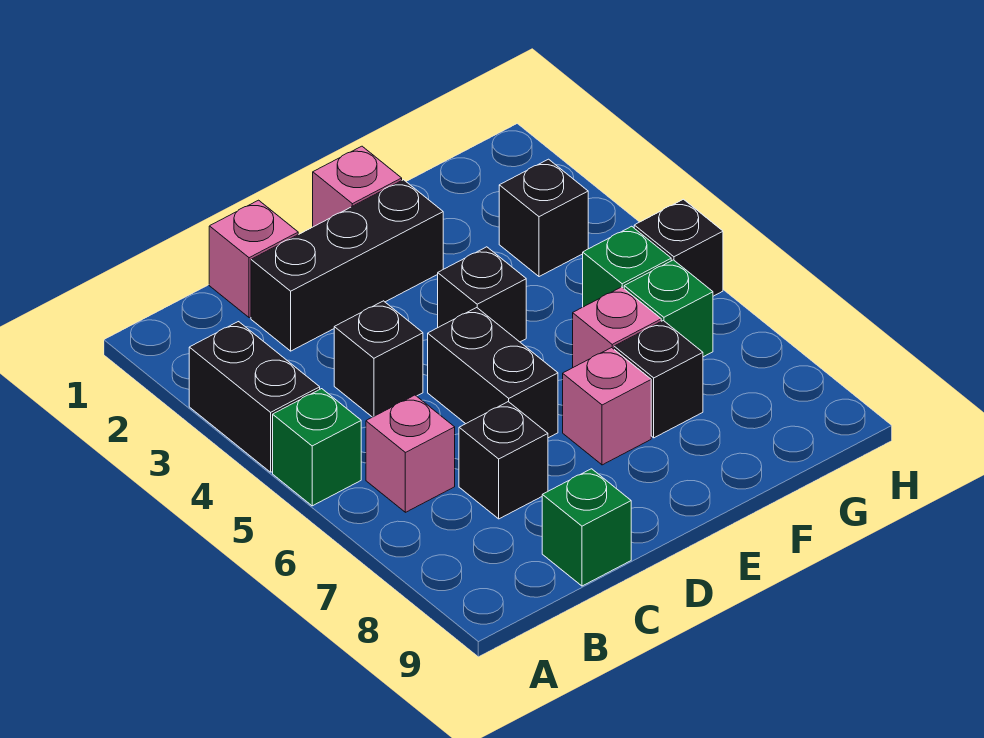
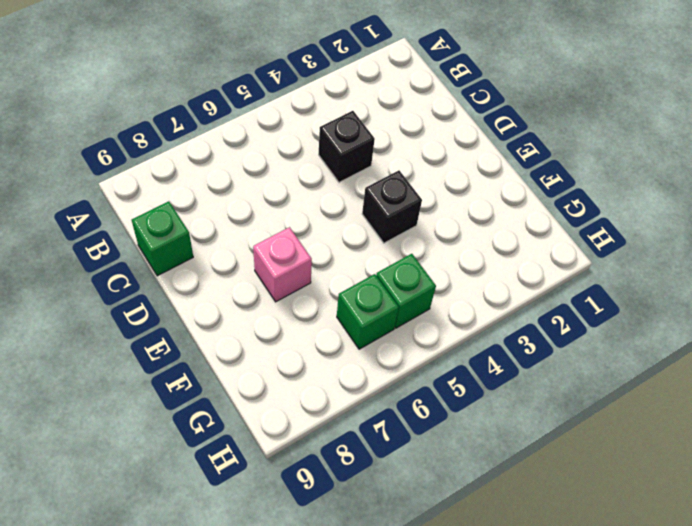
none -> black 1x2 brick [189,322,320,472]
none -> green 1x1 brick [273,389,361,506]
none -> pink 1x1 brick [366,395,455,512]

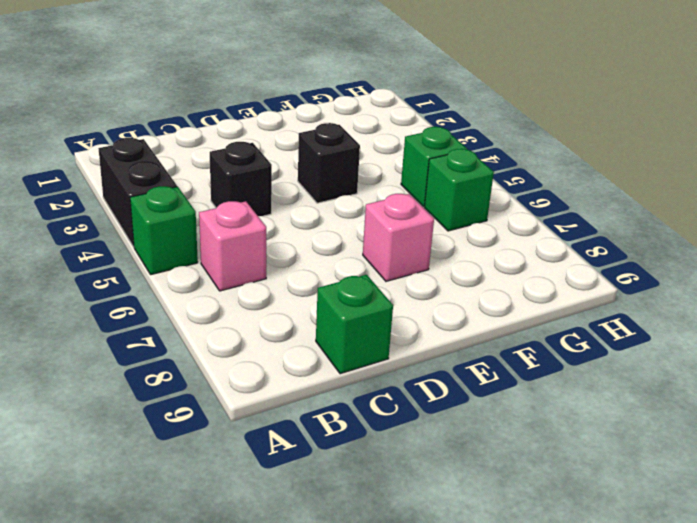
none -> pink 1x1 brick [209,200,298,318]
none -> black 1x3 brick [251,180,443,351]
none -> black 1x1 brick [459,402,548,519]

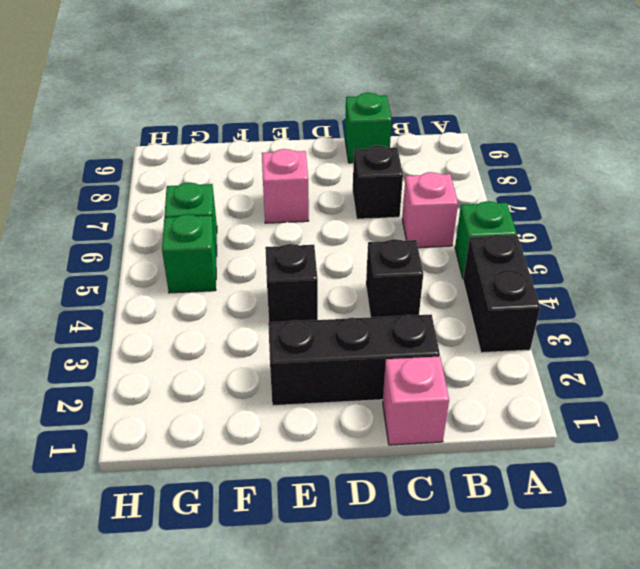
none -> black 1x2 brick [428,308,558,438]
none -> pink 1x1 brick [313,146,402,227]
none -> pink 1x1 brick [573,287,661,367]

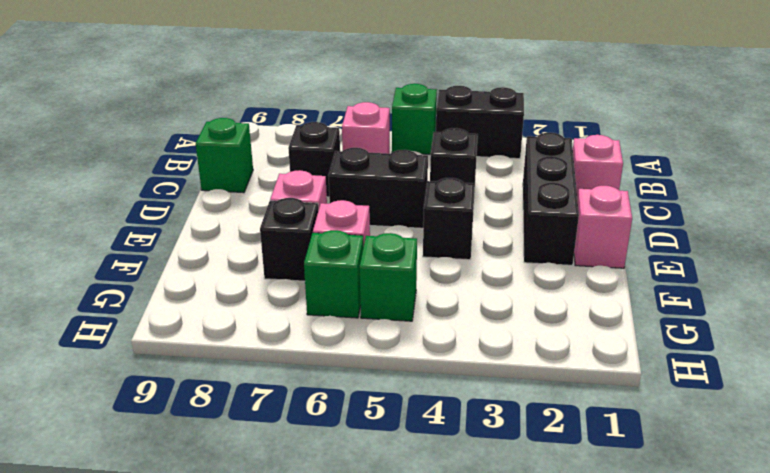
none -> black 1x1 brick [499,159,588,277]
none -> black 1x1 brick [634,199,723,296]

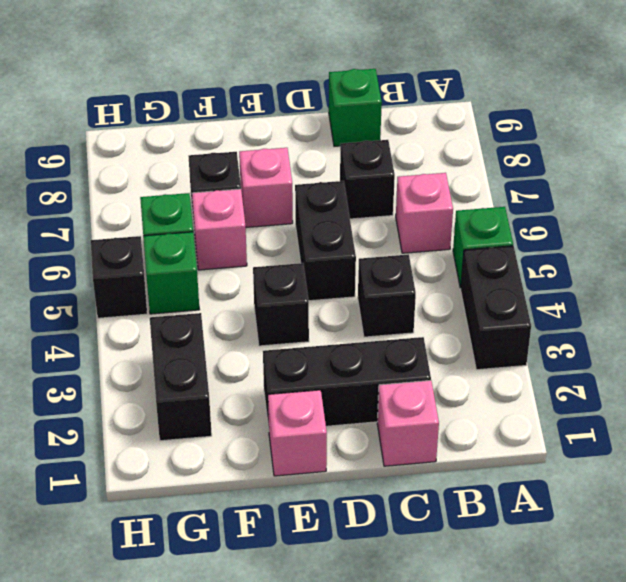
black 1x2 brick [150,313,212,441] -> black 1x1 brick [499,159,588,277]

